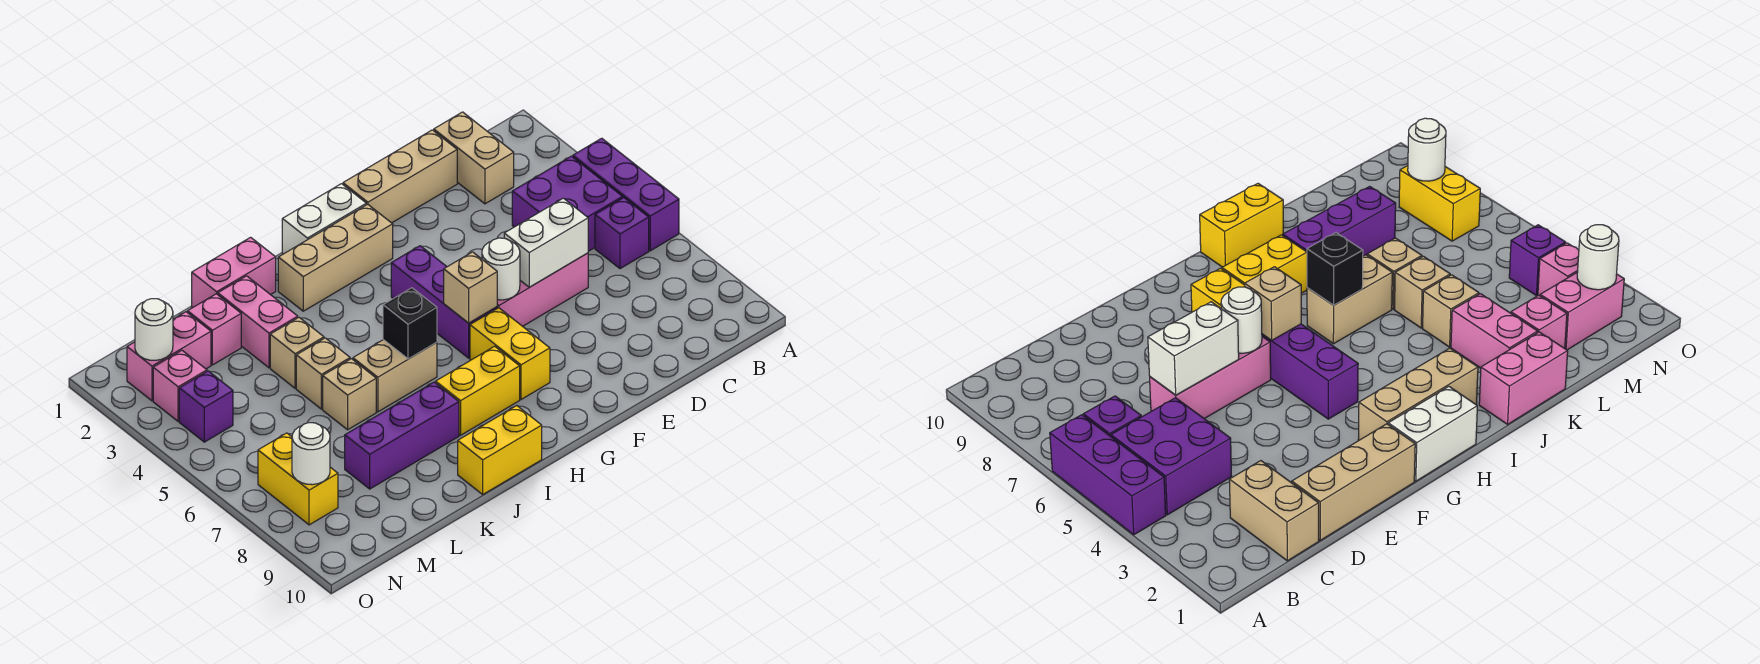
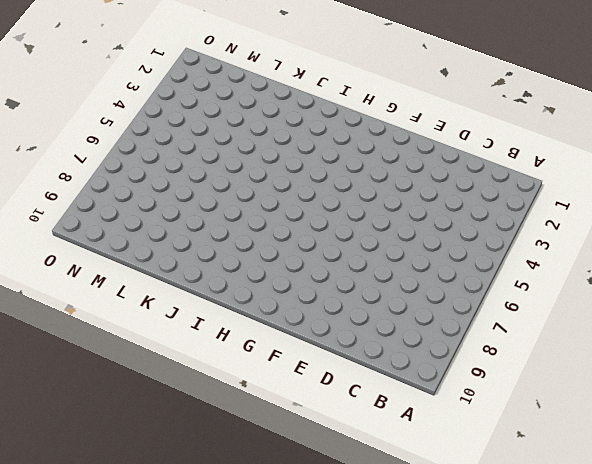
none -> purple 1x3 brick [573,138,679,251]
none -> purple 2x2 brick [512,156,623,251]
none -> purple 1x1 brick [595,198,649,269]
none -> tan 1x2 brick [434,112,514,204]

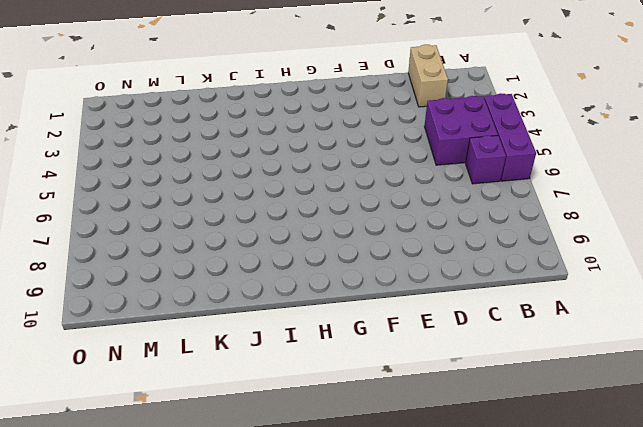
none -> tan 1x3 brick [343,130,457,223]
none -> pink 1x3 brick [497,253,588,326]
none -> white 1x2 brick [282,184,366,254]
none -> tan 1x3 brick [278,204,393,311]

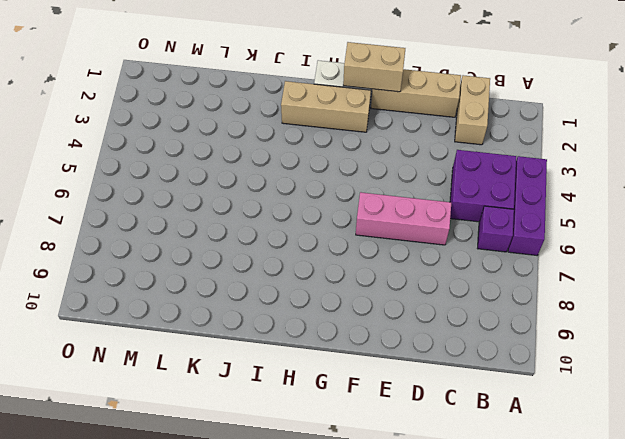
tan 1x2 brick [343,42,405,92] -> tan 1x2 brick moved to [353,340,437,412]
none -> purple 1x3 brick [391,246,497,358]
none -> yellow 1x2 brick [470,308,550,399]
none -> yellow 1x2 brick [436,346,520,435]
none -> yellow 1x2 brick [458,406,542,494]

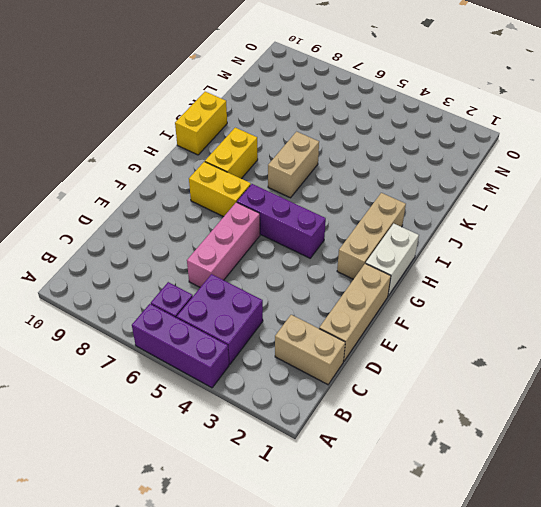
none -> pink 1x2 brick [192,237,276,308]
none -> purple 1x3 brick [345,382,459,489]
none -> pink 1x2 brick [218,276,298,368]
none -> tan 1x1 brick [270,317,324,388]

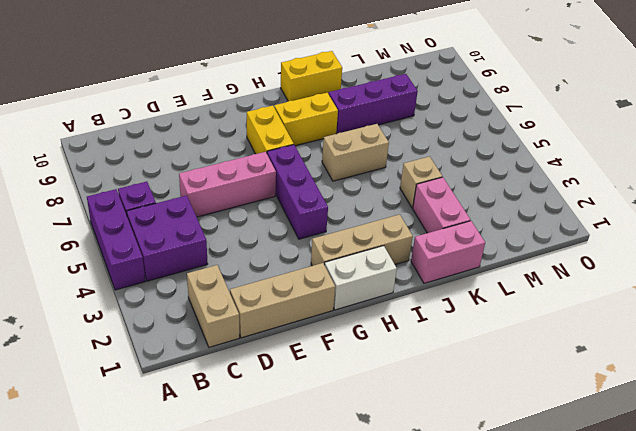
none -> tan 1x1 brick [296,338,350,409]
none -> tan 1x1 brick [323,359,376,430]
none -> pink 1x1 brick [187,294,241,365]
none -> pink 1x2 brick [127,312,211,401]

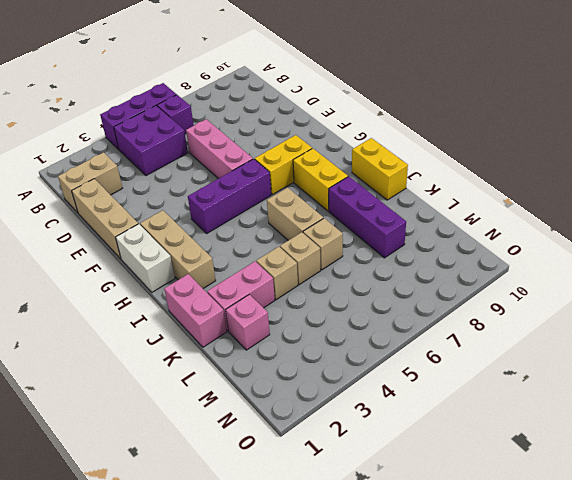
none -> pink 1x2 brick [127,312,211,401]
none -> pink 1x1 brick [153,350,207,421]
none -> purple 1x1 brick [179,371,233,442]
none -> yellow 1x2 brick [258,433,338,525]

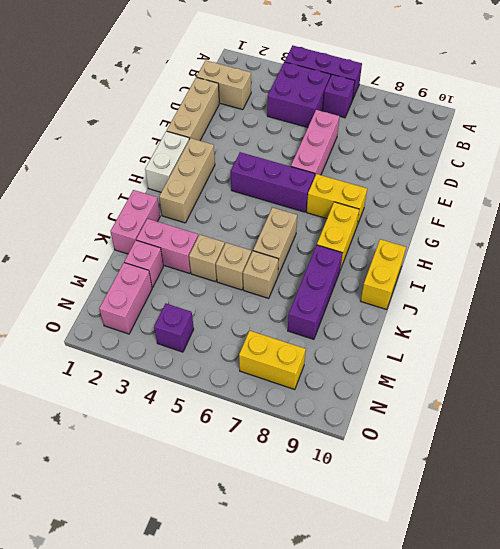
none -> pink 1x1 brick [153,350,207,421]
none -> white 1x2 brick [504,198,588,287]
none -> white 1x1 round brick [482,238,520,300]
none -> tan 1x1 brick [444,252,497,323]

